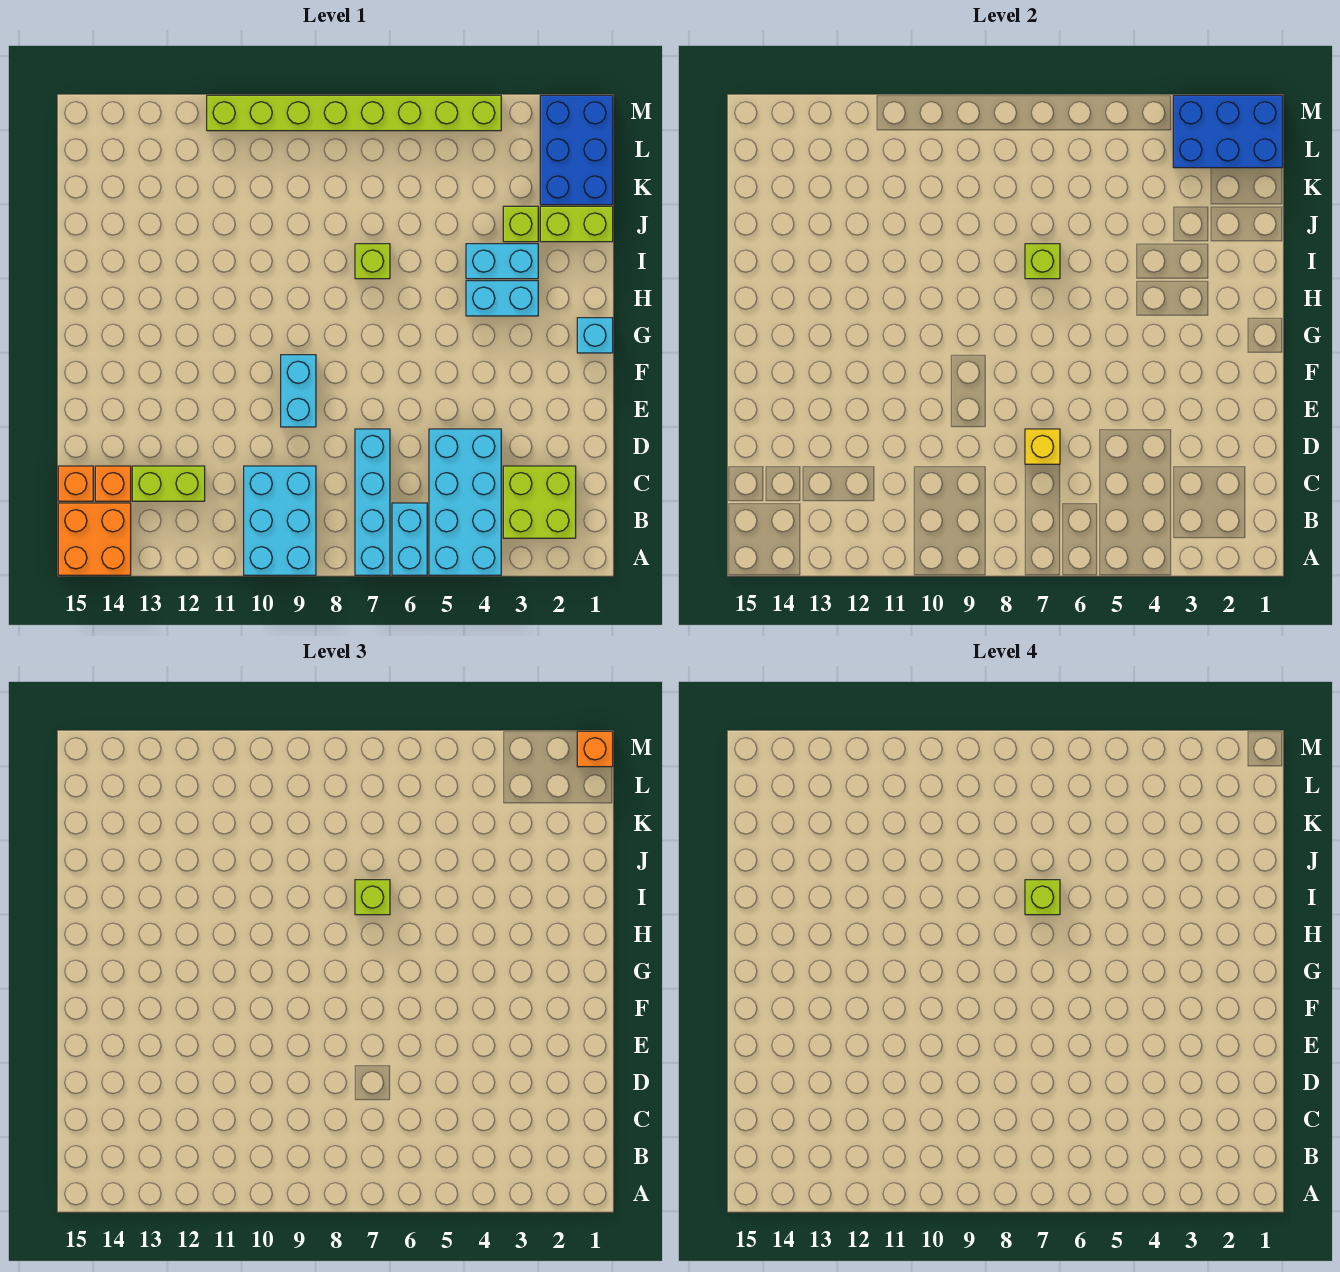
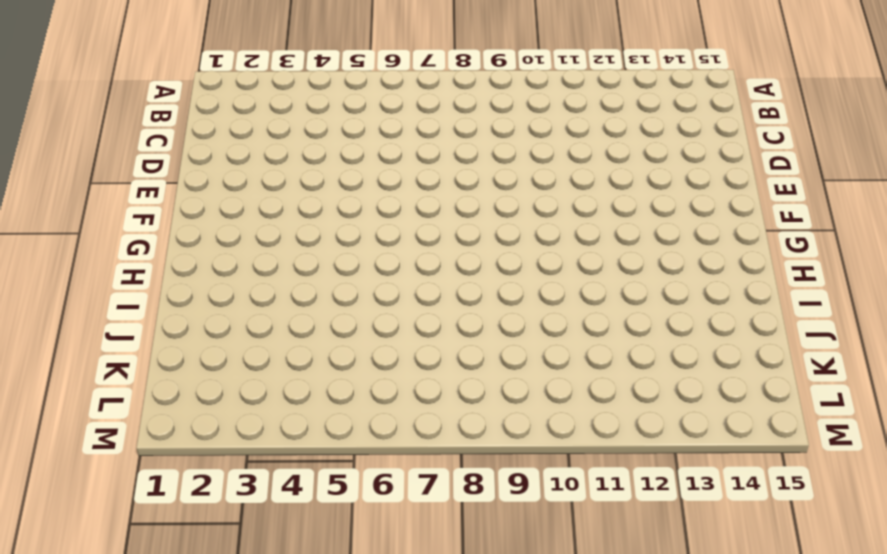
none -> cyan 2x4 brick [429,429,501,575]
none -> cyan 1x2 brick [392,503,427,575]
none -> cyan 1x4 brick [355,429,390,575]

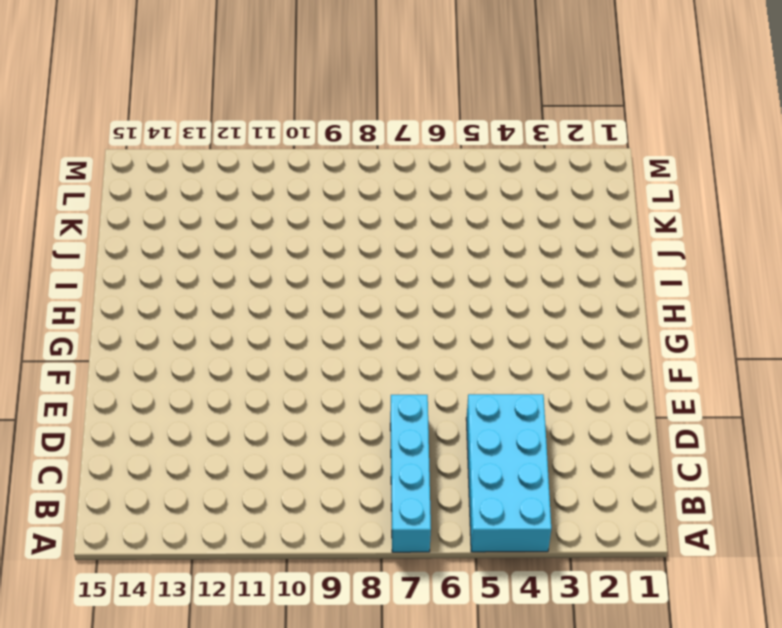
none -> cyan 1x2 brick [392,503,427,575]
none -> cyan 2x3 brick [244,466,316,575]
none -> orange 2x2 brick [58,503,131,575]

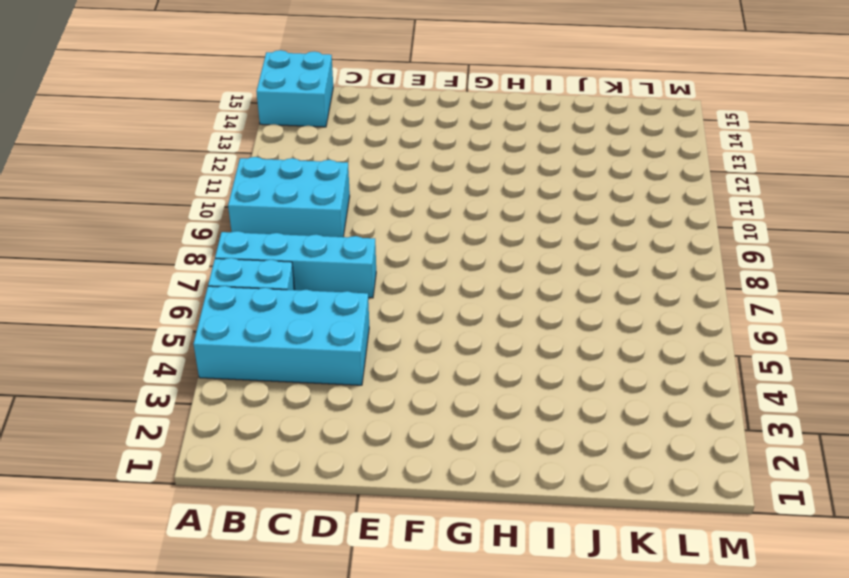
cyan 2x2 brick [256,50,333,127] -> orange 2x2 brick [58,503,131,575]
none -> lime 2x2 brick [503,466,576,538]
none -> lime 1x2 brick [132,466,205,501]
none -> orange 1x1 brick [95,466,131,501]

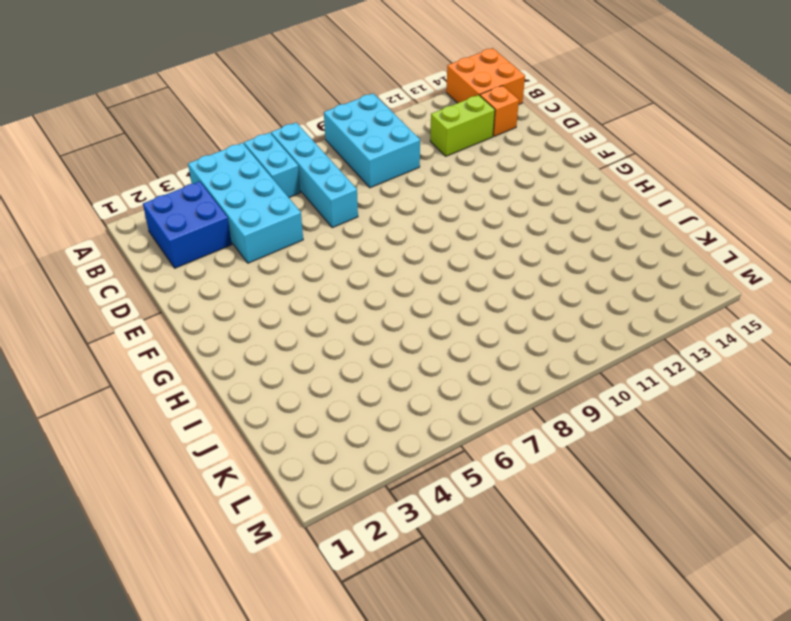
blue 2x2 brick [143,181,232,268] -> lime 2x2 brick [503,466,576,538]
none -> orange 1x1 brick [58,466,93,501]
none -> cyan 1x2 brick [281,355,316,427]
none -> cyan 1x1 brick [577,318,613,353]

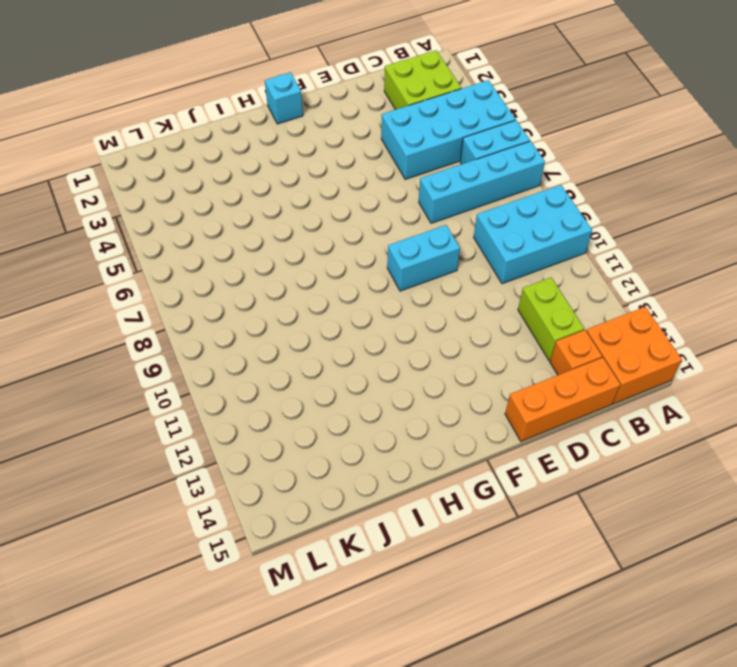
orange 1x3 brick [505,358,620,441] -> orange 1x1 brick [58,466,93,501]
none -> cyan 1x2 brick [466,281,538,316]
none -> cyan 1x2 brick [466,244,538,279]
none -> lime 1x1 brick [355,244,390,279]

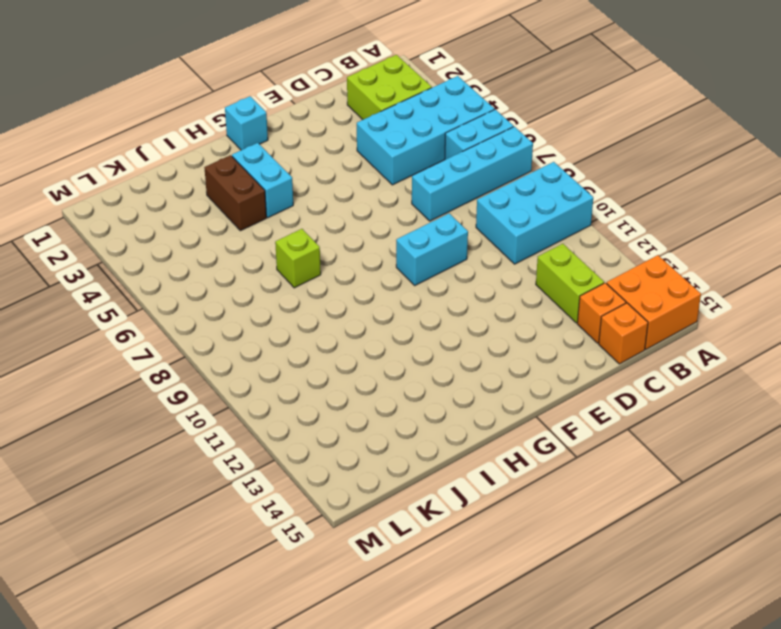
brown 1x2 brick [204,155,266,231] -> cyan 1x2 brick [466,244,538,279]
none -> lime 1x2 brick [540,206,613,242]
none -> lime 1x1 brick [503,206,538,242]
none -> blue 2x3 brick [540,95,613,205]

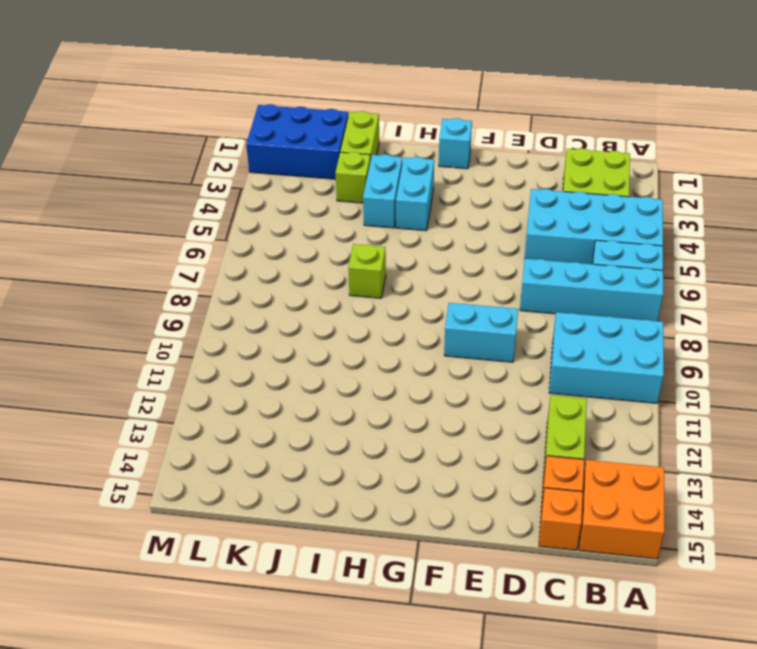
none -> lime 1x8 brick [207,95,501,131]
none -> yellow 1x1 brick [1025,429,1060,464]
none -> lime 1x1 brick [1025,244,1060,279]

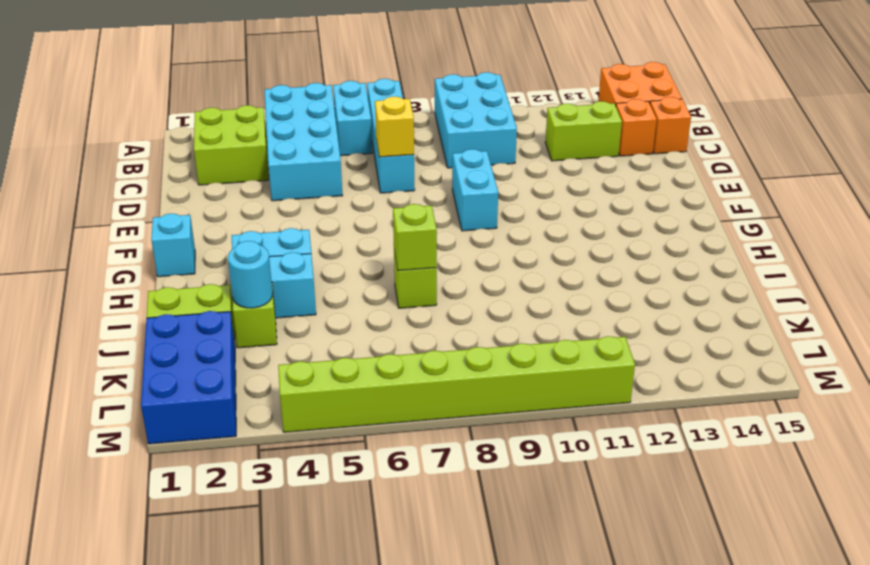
cyan 1x1 round brick [228,241,273,308] -> none
none -> blue 2x3 brick [1173,95,1283,168]
none -> lime 1x1 brick [355,880,390,915]
none -> orange 1x1 brick [577,731,613,767]

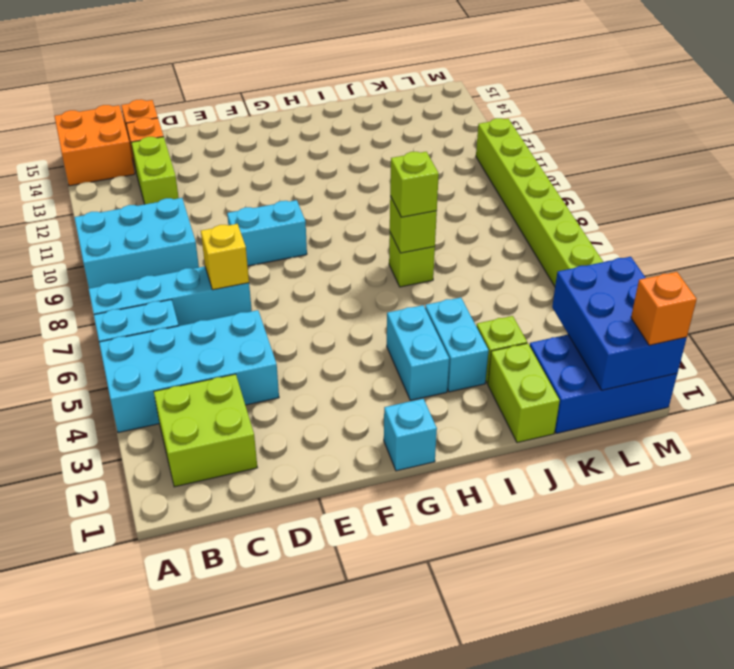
none -> lime 1x1 brick [1025,880,1060,915]

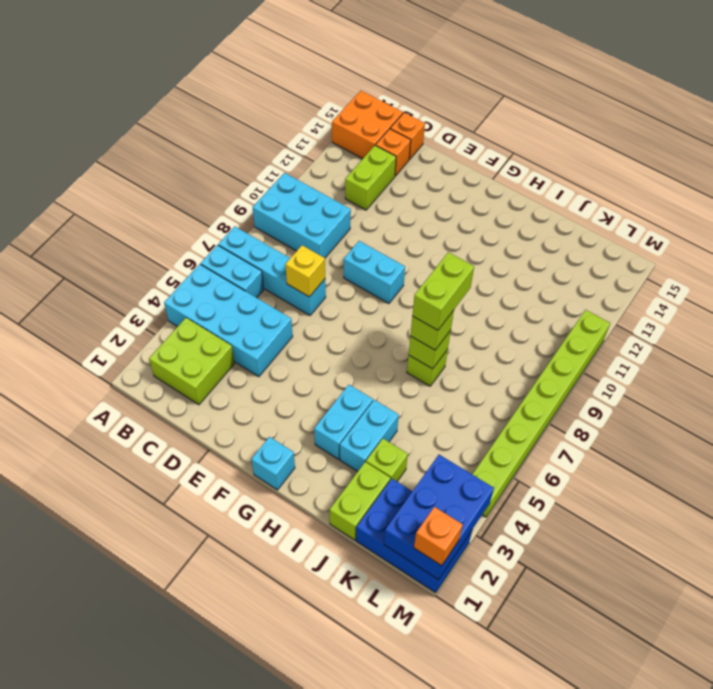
lime 1x2 brick [412,252,474,330] -> lime 1x1 brick [1025,880,1060,915]

